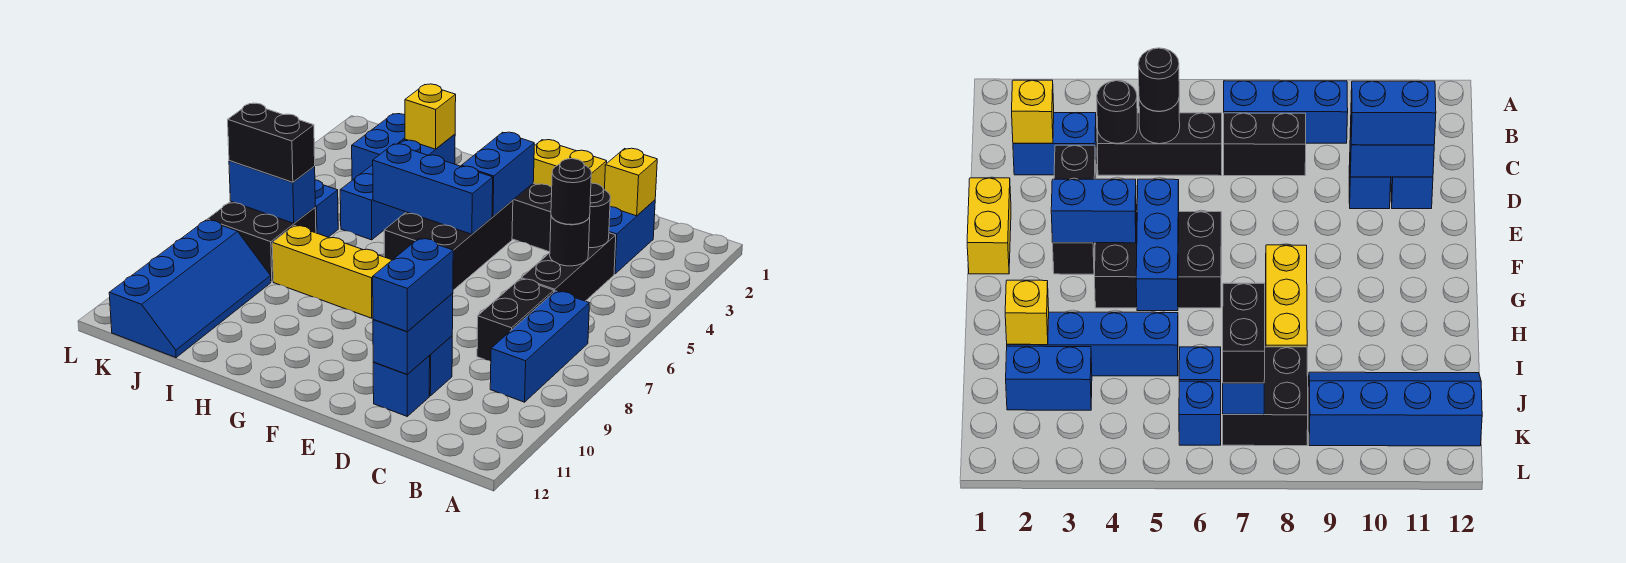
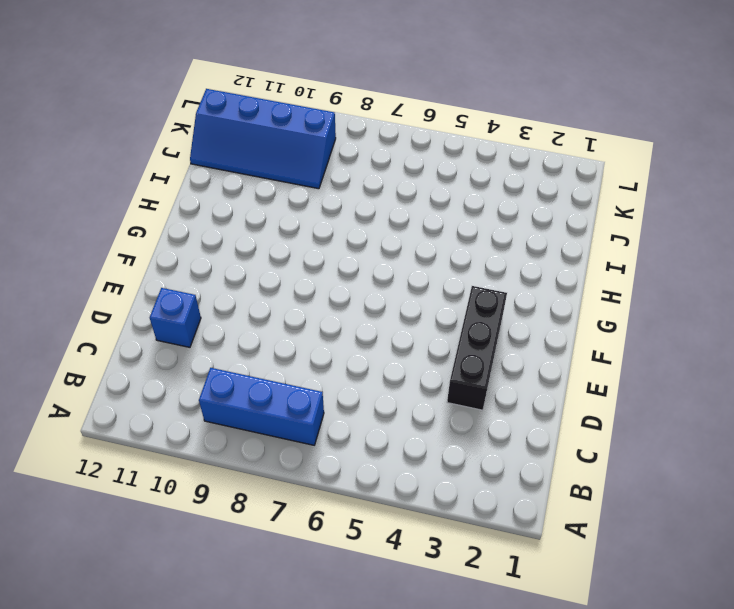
none -> blue 1x2 brick [609,200,655,274]
none -> black 1x3 brick [521,233,616,301]
none -> black 1x2 brick [477,279,554,361]

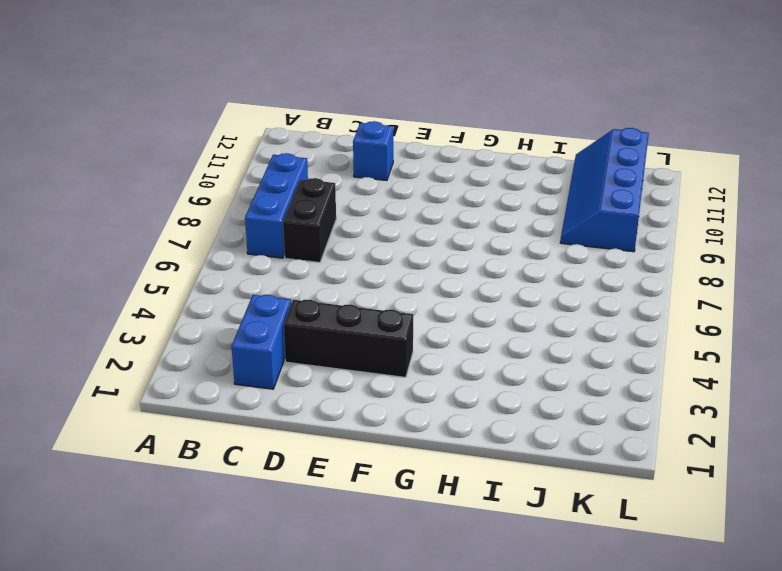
none -> black 1x3 brick [521,233,616,301]
none -> blue 1x1 brick [429,336,452,396]
none -> yellow 1x2 brick [533,140,607,190]

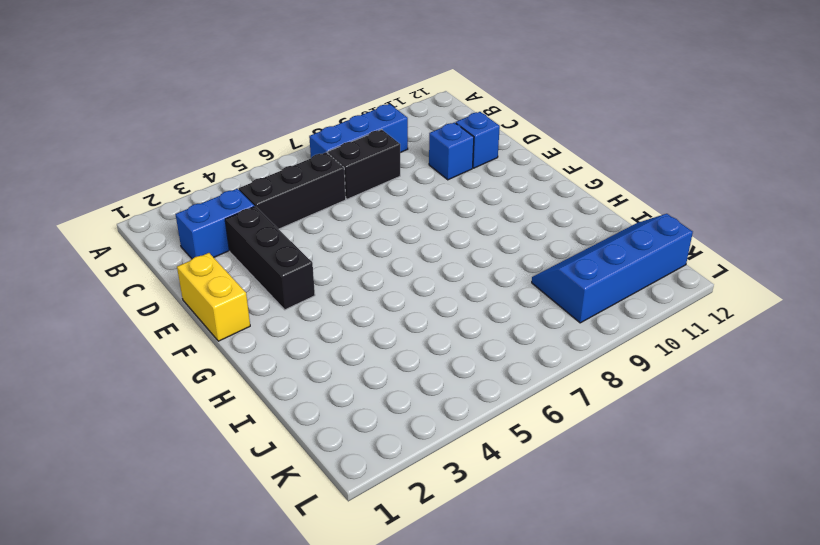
none -> black 2x3 brick [384,200,513,290]
none -> yellow 1x3 brick [272,225,392,318]
none -> blue 1x4 brick [340,134,455,240]

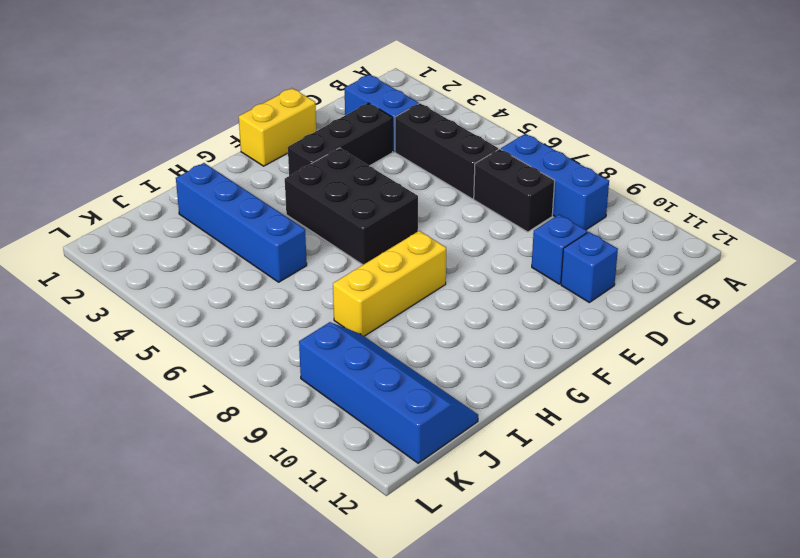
none -> blue 1x2 brick [352,114,405,180]
none -> blue 1x1 brick [315,180,338,237]
none -> black 2x2 brick [207,201,316,282]

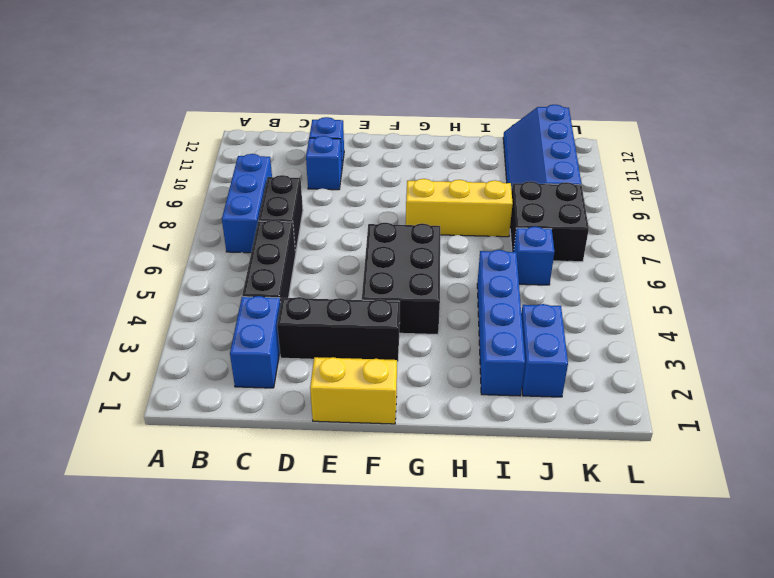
none -> blue 1x1 brick [1179,381,1221,445]
none -> yellow 1x1 brick [605,148,657,216]
none -> black 1x1 round brick [589,183,610,248]

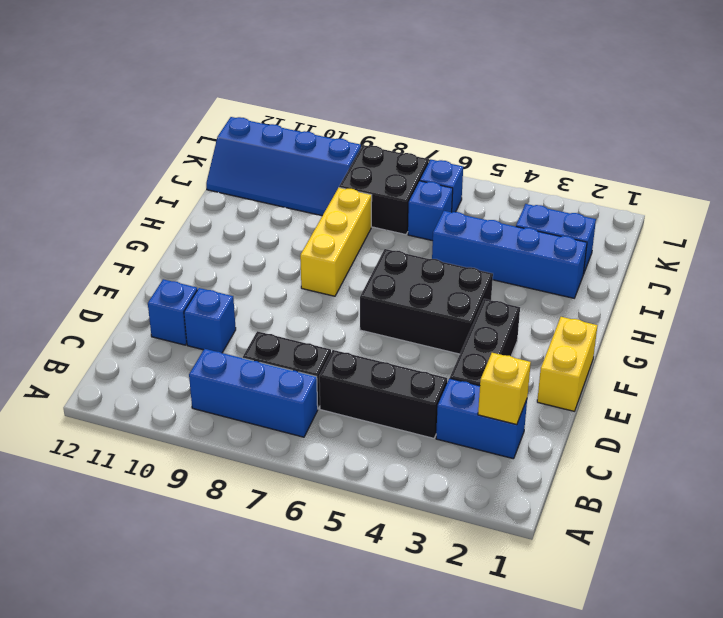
none -> black 1x1 round brick [589,183,610,248]
none -> black 1x1 round brick [550,216,590,266]
none -> blue 1x2 brick [373,293,453,374]

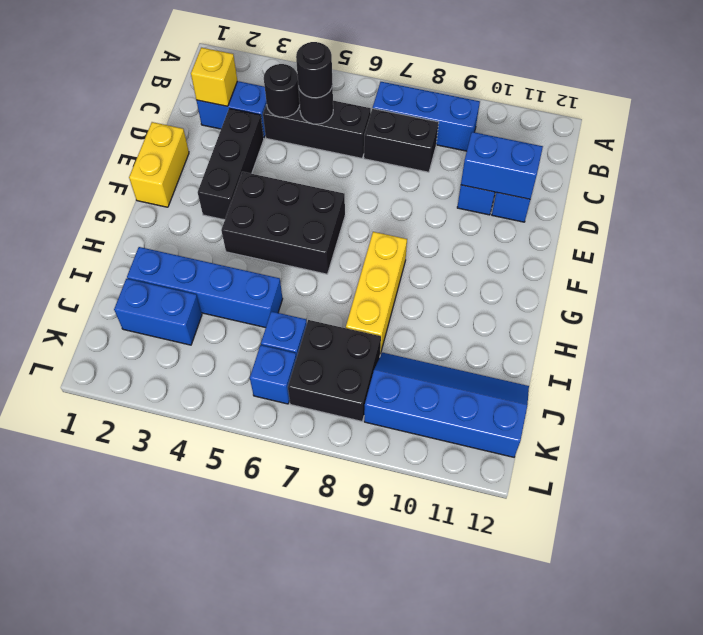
none -> blue 1x2 brick [461,132,534,216]
none -> blue 1x3 brick [373,144,493,234]
none -> yellow 1x1 brick [405,84,456,149]

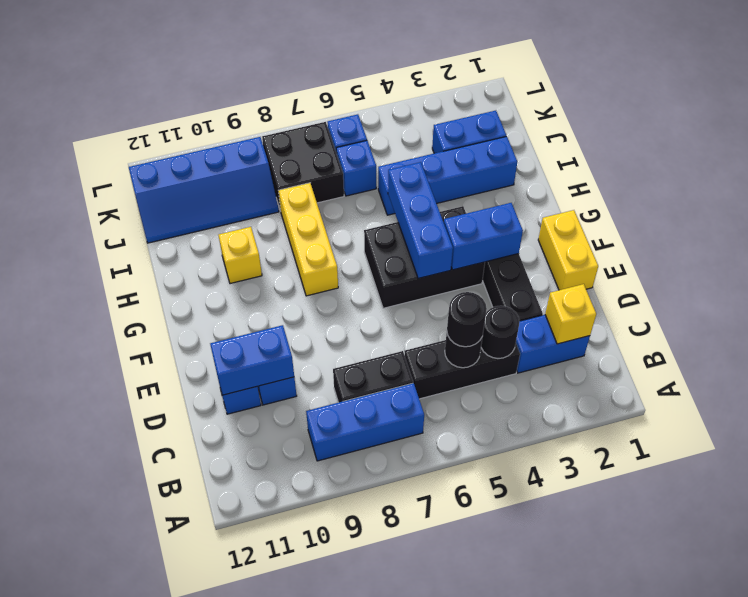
yellow 1x1 brick [219,227,262,284] -> yellow 1x1 brick moved to [405,84,456,149]
none -> blue 1x2 brick [229,161,315,223]
none -> blue 1x2 brick [373,238,453,332]
none -> black 1x2 brick [228,103,315,182]

